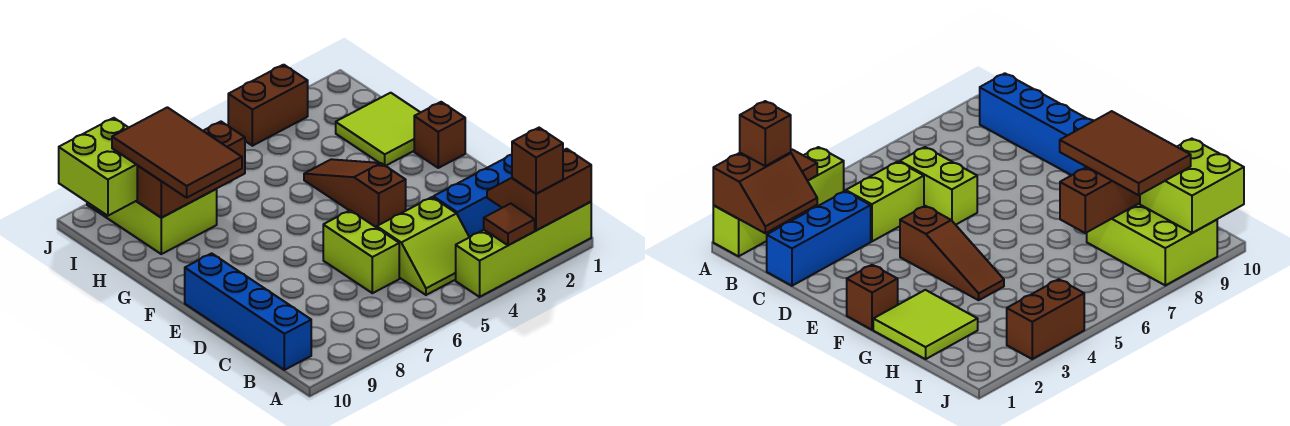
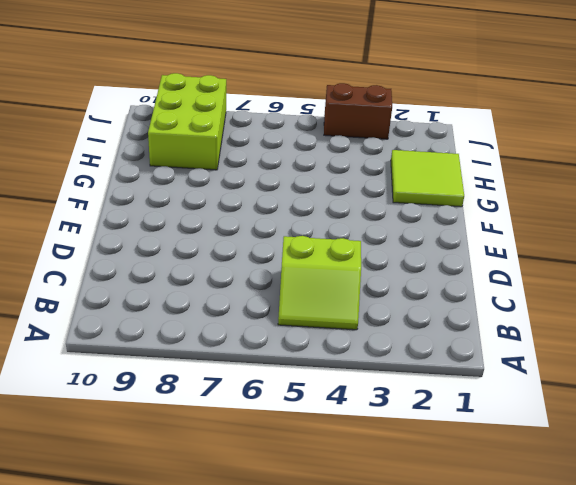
none -> lime 1x4 brick [456,202,591,297]
none -> blue 1x4 brick [185,253,311,370]
none -> blue 1x3 brick [433,155,512,237]

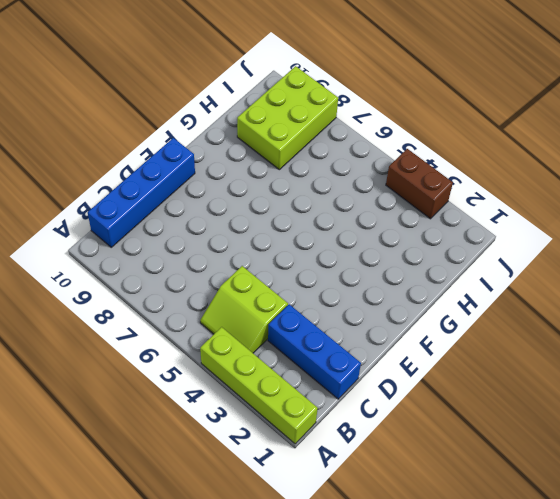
none -> lime 1x2 brick [323,210,399,293]
none -> brown 1x3 slope [304,159,406,228]
none -> brown 1x1 brick [414,102,465,168]

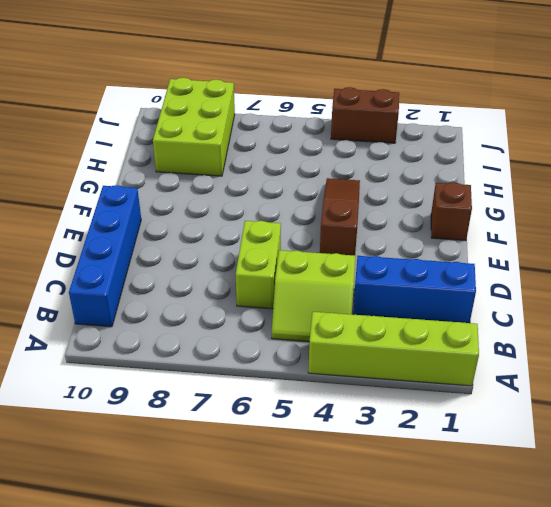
none -> lime 2x2 tile [336,93,420,166]
none -> brown 2x2 slope [487,149,591,230]
none -> brown 1x1 tile [484,204,535,245]

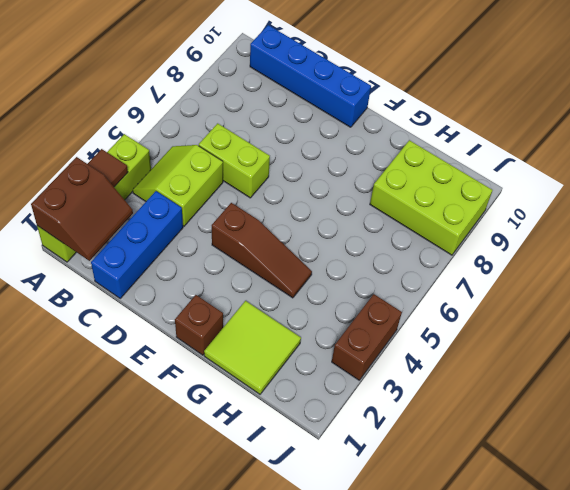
none -> brown 1x3 brick [137,122,245,218]
none -> lime 2x2 brick [59,118,138,216]
none -> brown 1x1 brick [512,128,563,194]

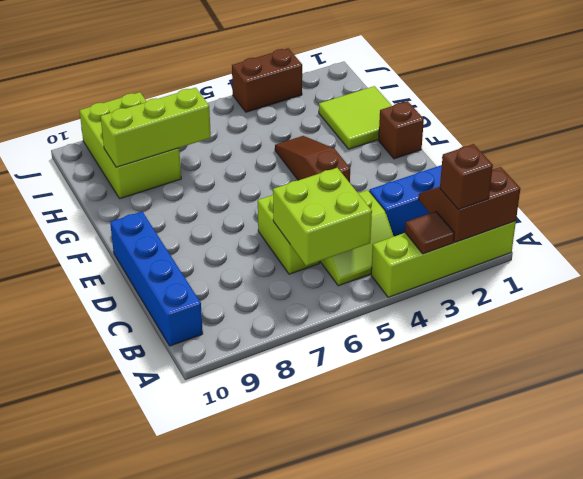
lime 2x2 brick [273,168,372,266] -> lime 2x2 brick moved to [59,118,138,216]
lime 1x3 brick [101,88,211,167] -> brown 1x3 brick [137,122,245,218]
none -> brown 2x3 tile [112,107,242,198]

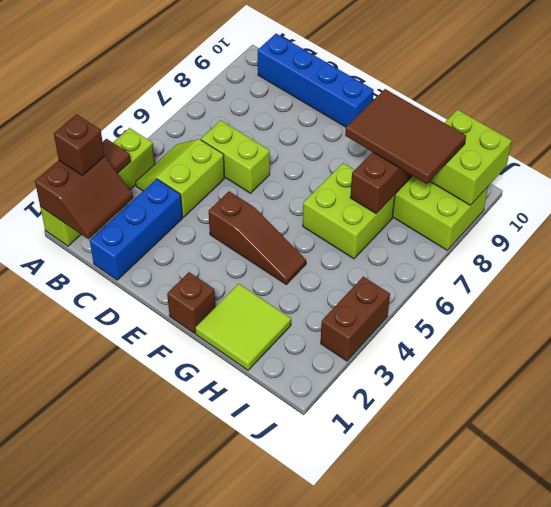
lime 2x2 brick [303,163,395,259] -> none

